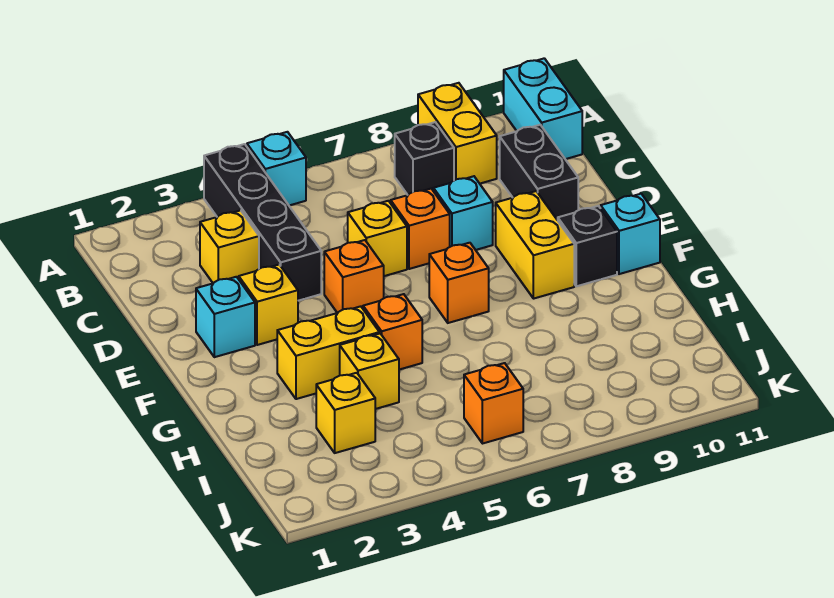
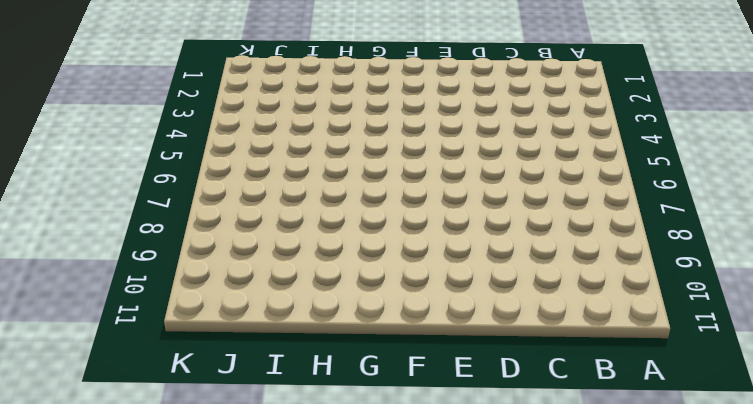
none -> black 1x4 brick [204,144,321,301]
none -> cyan 1x1 brick [247,132,306,205]
none -> yellow 1x2 brick [418,83,497,184]

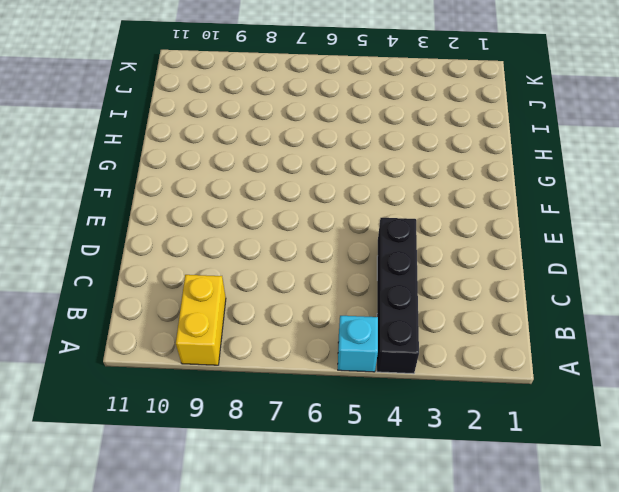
none -> cyan 1x2 brick [504,58,582,159]
none -> black 1x1 brick [395,122,454,195]
none -> yellow 1x1 brick [200,210,259,283]

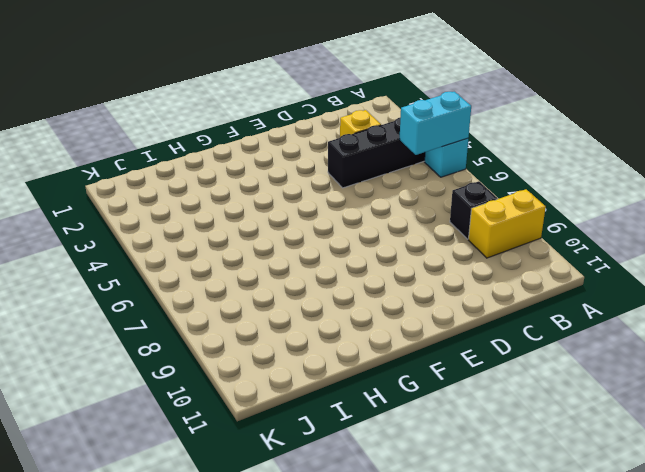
cyan 1x2 brick [399,92,471,155] -> cyan 1x2 brick moved to [504,58,582,159]
none -> black 1x2 brick [500,125,578,220]
none -> yellow 1x1 brick [348,201,407,276]
none -> orange 1x1 brick [391,189,450,269]

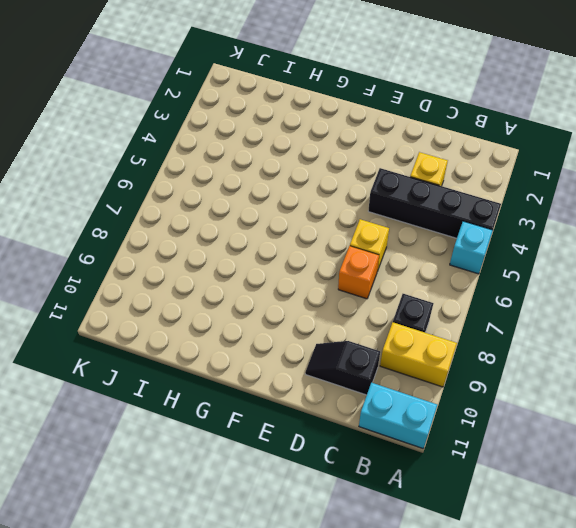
black 1x2 slope [305,341,380,395] -> black 1x2 brick [500,125,578,220]
none -> cyan 1x1 brick [433,176,493,250]
none -> cyan 1x1 brick [196,277,255,357]
none -> yellow 1x1 brick [239,265,298,345]

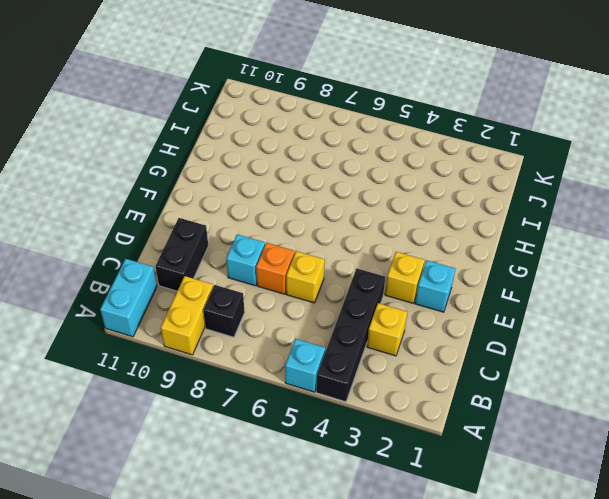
none -> orange 1x1 brick [324,240,384,313]
none -> yellow 1x2 brick [496,191,574,299]
none -> orange 1x1 brick [429,243,489,323]

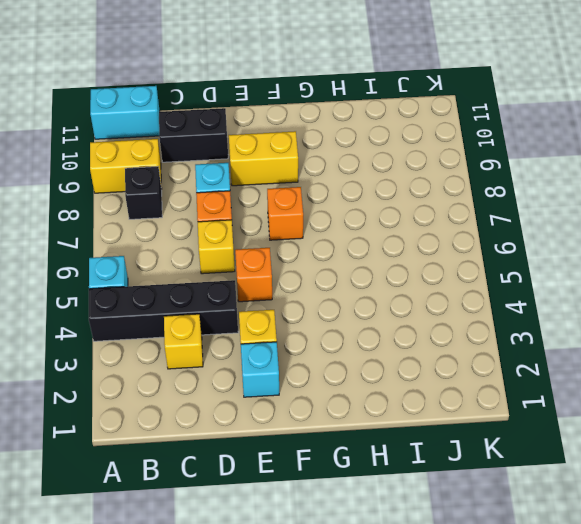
none -> black 1x1 brick [558,206,617,286]
none -> cyan 1x1 brick [601,194,660,274]
none -> yellow 1x2 brick [277,306,379,399]

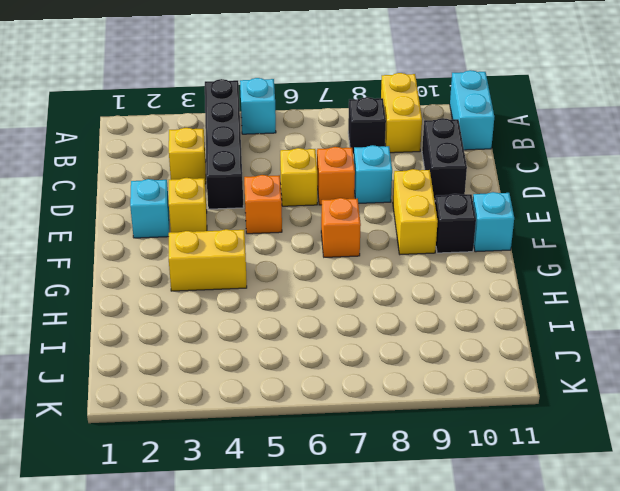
none -> orange 1x1 brick [363,294,422,370]
none -> yellow 1x1 brick [340,334,399,409]
none -> yellow 1x1 brick [316,373,375,453]

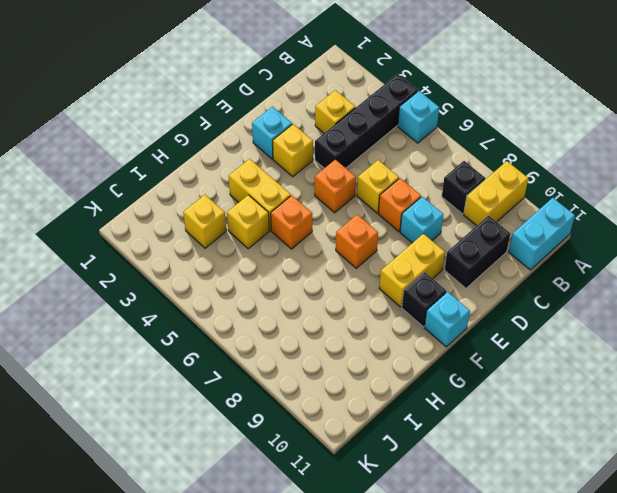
none -> orange 1x1 brick [464,363,523,444]

